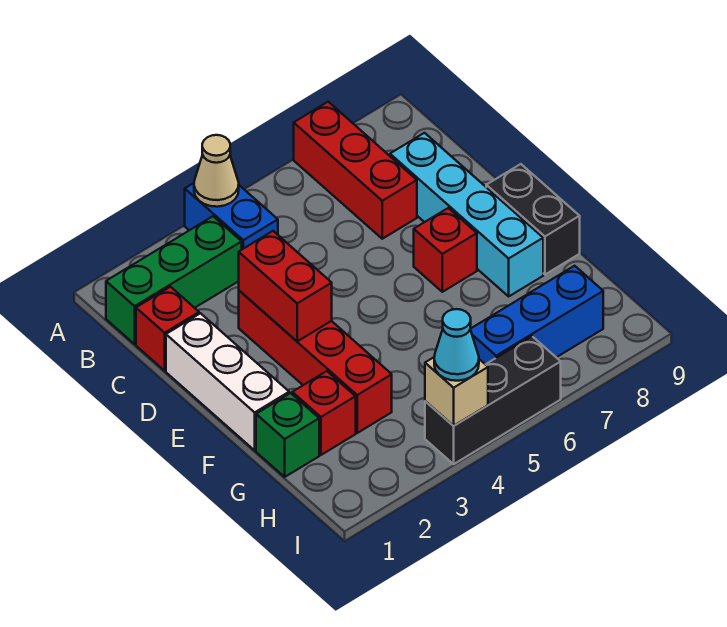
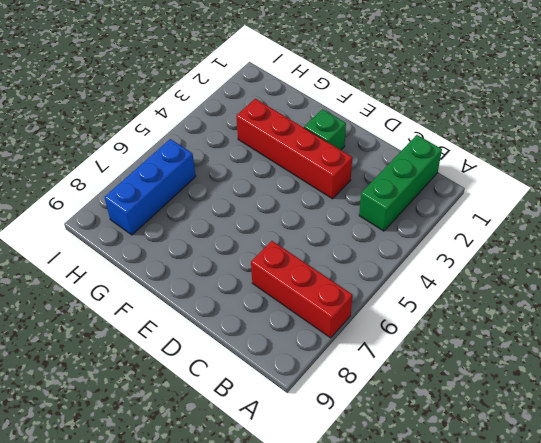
green 1x1 brick [304,109,346,150] -> green 1x1 brick moved to [256,393,319,477]
none -> blue 1x2 brick [185,183,278,249]
none -> red 1x1 brick [136,287,199,371]
none -> cyan 1x4 brick [390,133,543,296]

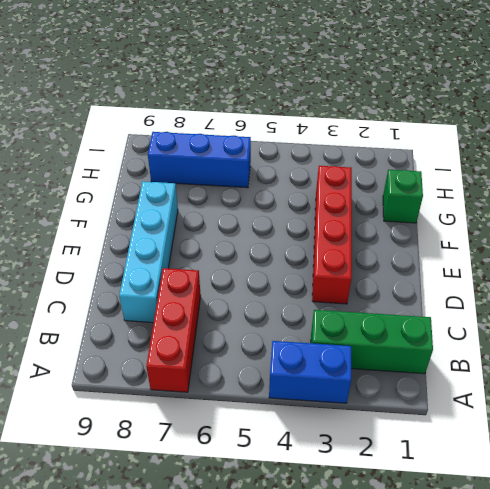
blue 1x2 brick [269,341,351,403] -> blue 1x2 brick turned to [185,183,278,249]
none -> red 1x1 brick [136,287,199,371]
none -> white 1x3 brick [166,313,289,450]
none -> red 1x1 brick [414,208,477,292]

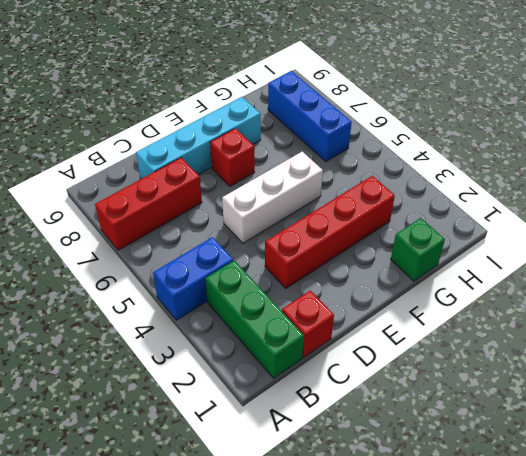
white 1x3 brick [222,151,323,243] -> white 1x3 brick moved to [166,313,289,450]
none -> black 1x2 brick [486,164,580,274]
none -> red 1x1 brick [292,371,356,455]
none -> black 1x3 brick [425,336,561,464]

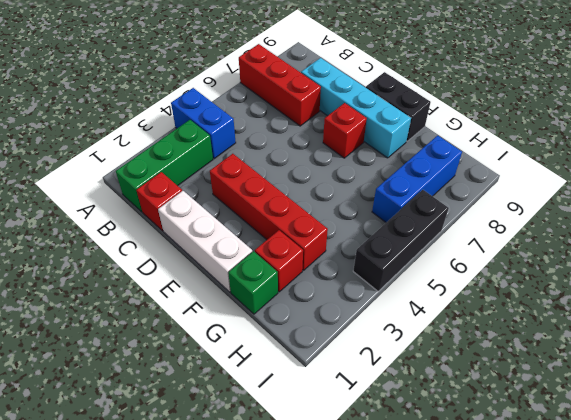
none -> tan 1x1 cone [194,135,239,207]
none -> red 1x2 brick [239,231,332,341]
none -> tan 1x1 brick [425,357,488,426]

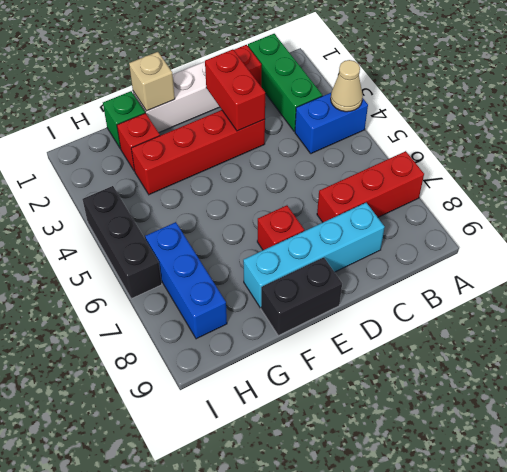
red 1x2 brick [205,49,265,131] -> red 1x2 brick turned to [239,231,332,341]
tan 1x1 brick [129,52,175,111] -> tan 1x1 brick moved to [425,357,488,426]
none -> cyan 1x1 cone [434,309,479,381]

